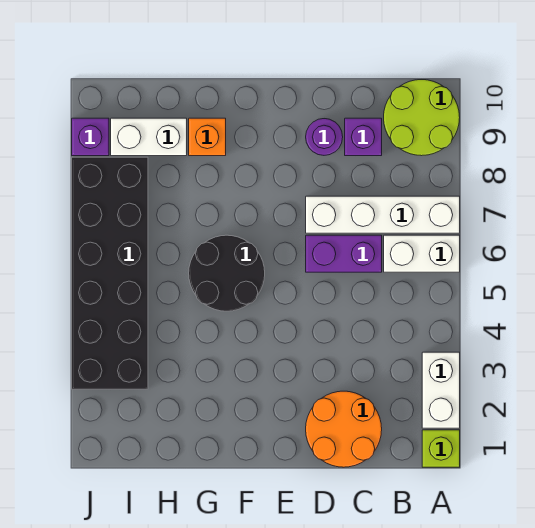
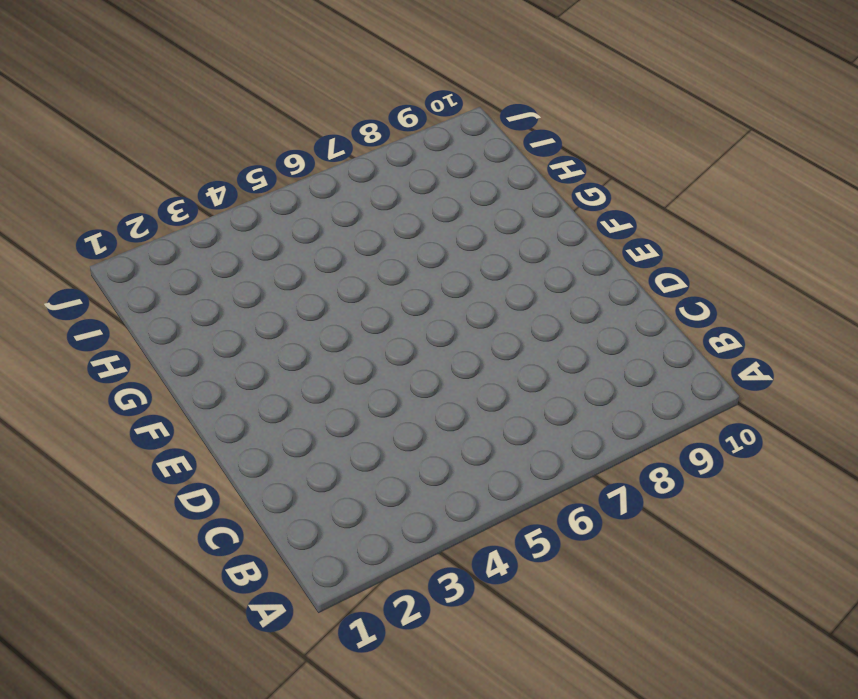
none -> lime 1x1 brick [422,430,460,467]
none -> white 1x2 brick [422,352,460,428]
none -> white 1x2 brick [384,235,460,272]

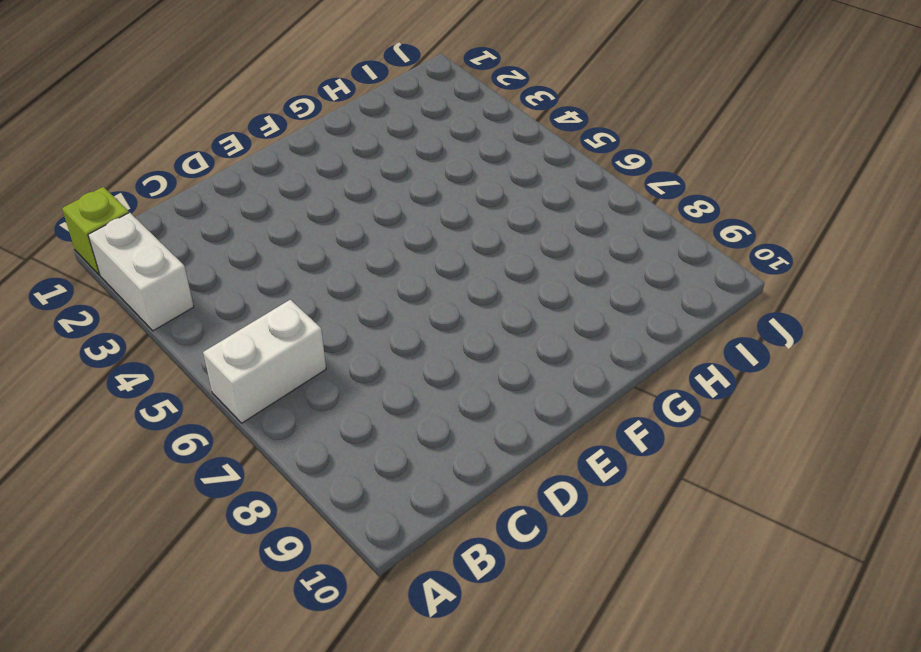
none -> white 1x4 brick [306,196,460,233]
none -> lime 2x2 round brick [384,80,460,156]
none -> orange 2x2 round brick [306,391,382,467]

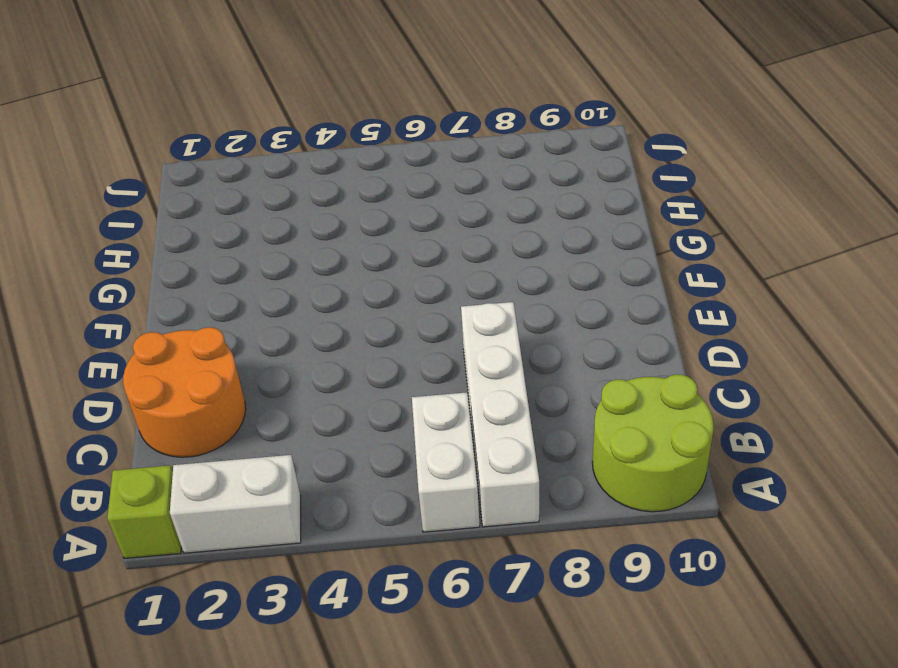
none -> purple 1x2 brick [306,235,382,272]
none -> purple 1x1 brick [345,118,382,156]
none -> purple 1x1 round brick [306,119,343,155]

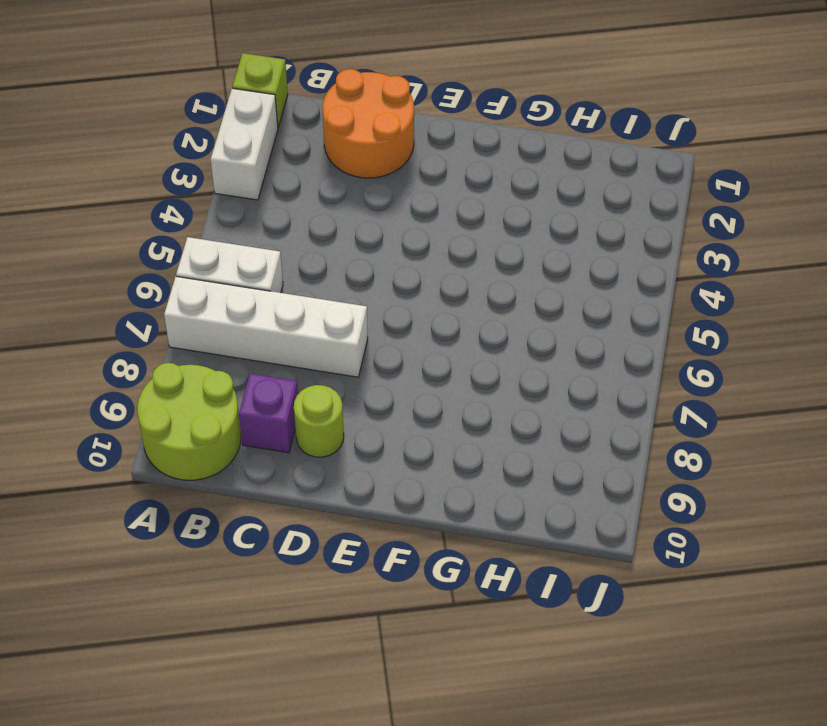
lime 1x1 round brick [294,385,344,457] -> purple 1x1 round brick [306,119,343,155]
none -> purple 1x2 brick [306,235,382,272]
none -> black 2x2 round brick [189,235,265,311]
none -> orange 1x1 brick [189,118,226,156]

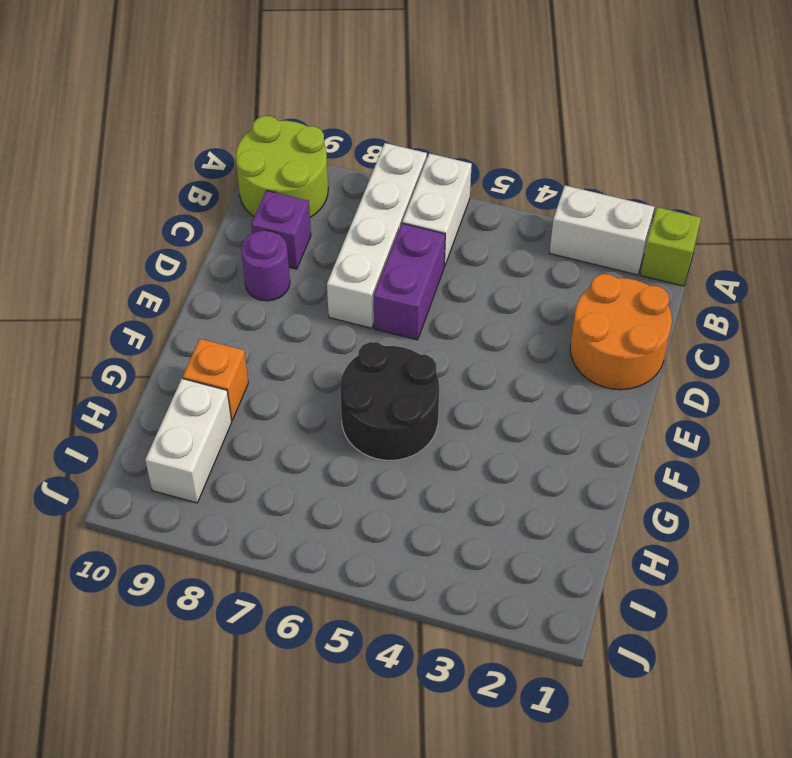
none -> black 2x6 brick [72,157,148,389]
none -> purple 1x1 brick [72,118,109,156]

